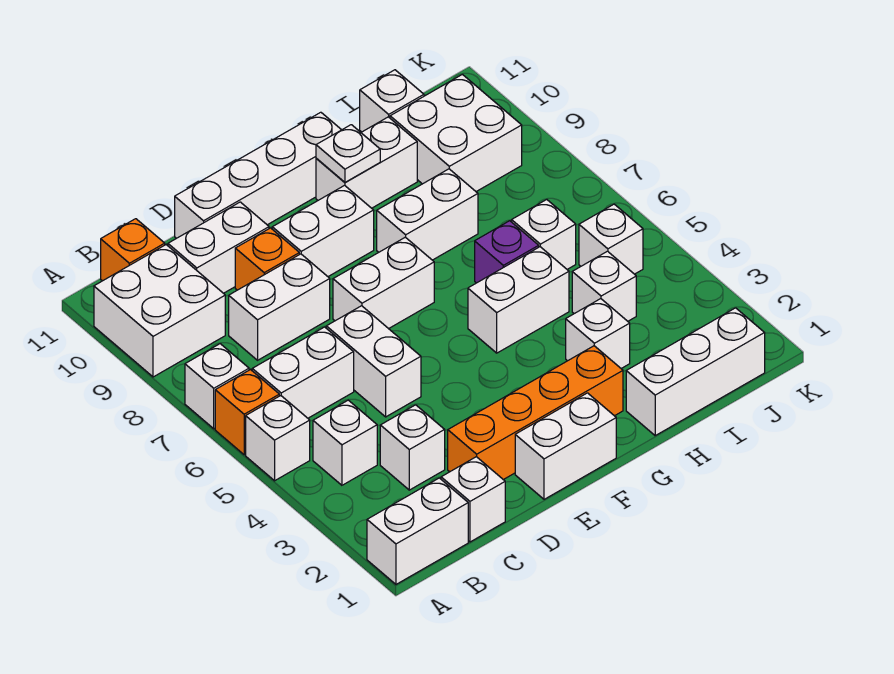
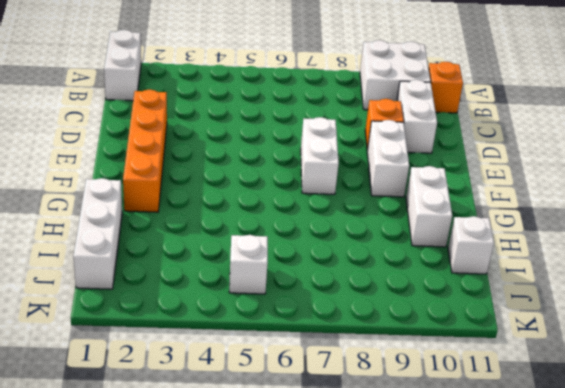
none -> white 1x1 brick [246,396,310,481]
none -> orange 1x1 brick [215,370,279,455]
none -> white 1x1 brick [185,344,249,429]
none -> white 1x1 brick [313,400,377,485]

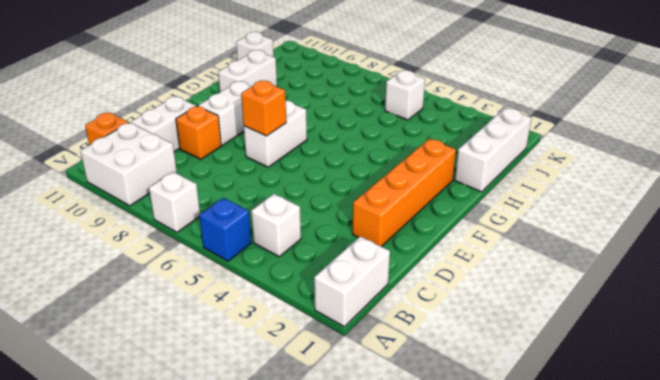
blue 1x1 brick [199,198,251,261] -> white 1x1 brick [246,396,310,481]
orange 1x1 brick [241,81,286,136] -> orange 1x1 brick moved to [215,370,279,455]
none -> white 1x2 brick [252,327,354,418]
none -> white 1x1 brick [441,457,505,542]
none -> white 1x1 brick [380,405,445,490]
none -> white 1x2 brick [229,254,330,360]

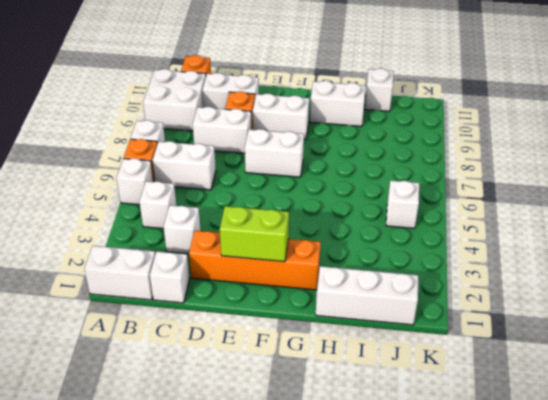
lime 1x2 brick [220,206,289,262] -> none
none -> white 1x2 brick [326,306,421,417]
none -> white 1x4 brick [175,112,341,238]
none -> white 1x2 brick [515,393,616,499]
none -> white 1x2 brick [468,247,569,353]

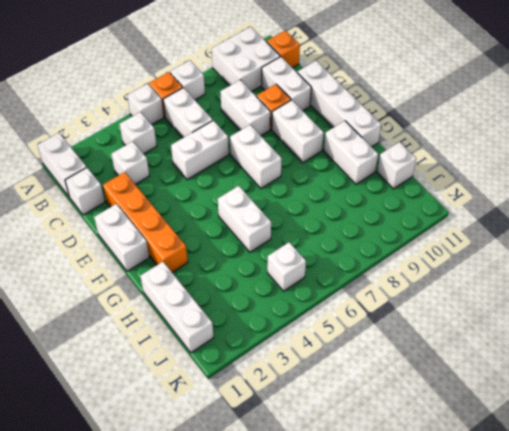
none -> white 1x2 brick [377,169,478,260]
none -> white 1x1 brick [566,299,630,368]
none -> purple 1x1 brick [475,221,539,283]
none -> white 1x1 brick [572,251,636,321]

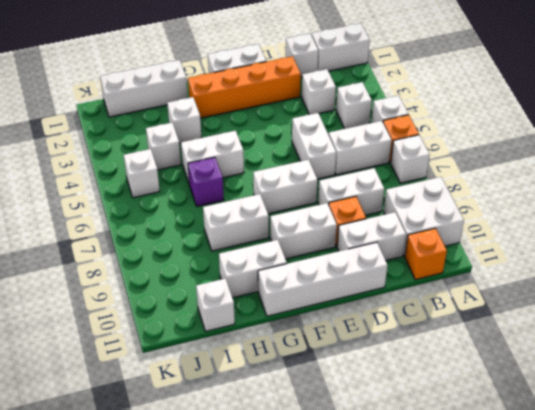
none -> white 1x1 brick [512,200,576,269]
none -> white 2x2 brick [390,74,522,191]
none -> white 1x1 plate [316,125,380,182]

